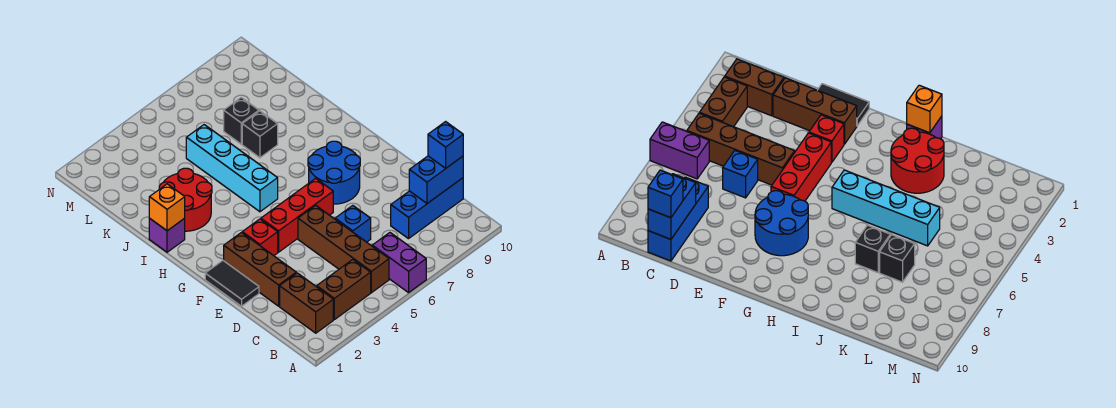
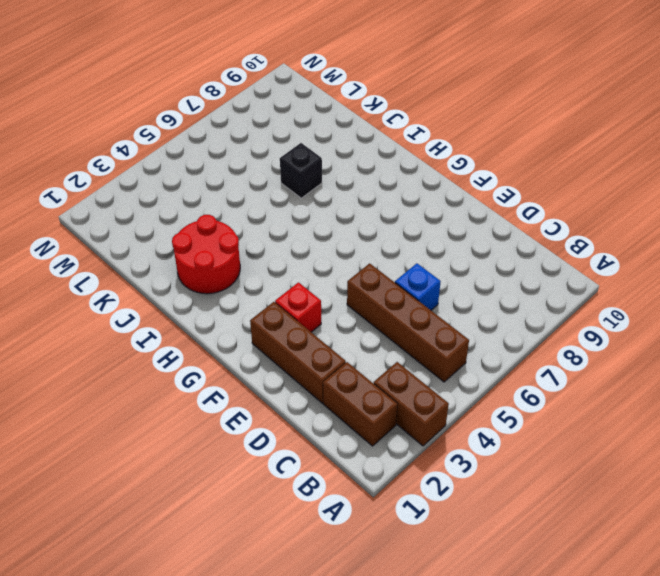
brown 1x2 brick [374,362,449,446] -> brown 1x2 brick turned to [317,260,371,320]
none -> purple 1x2 brick [372,233,426,293]
none -> blue 1x3 brick [391,178,463,239]
none -> black 1x2 tile [205,261,259,306]

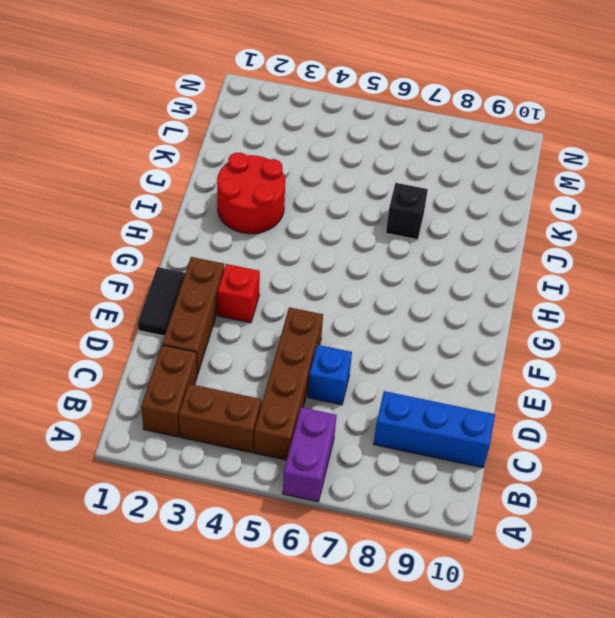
none -> red 1x3 brick [261,178,333,252]
none -> blue 2x2 round brick [308,141,360,204]
none -> cyan 1x4 brick [186,125,278,212]

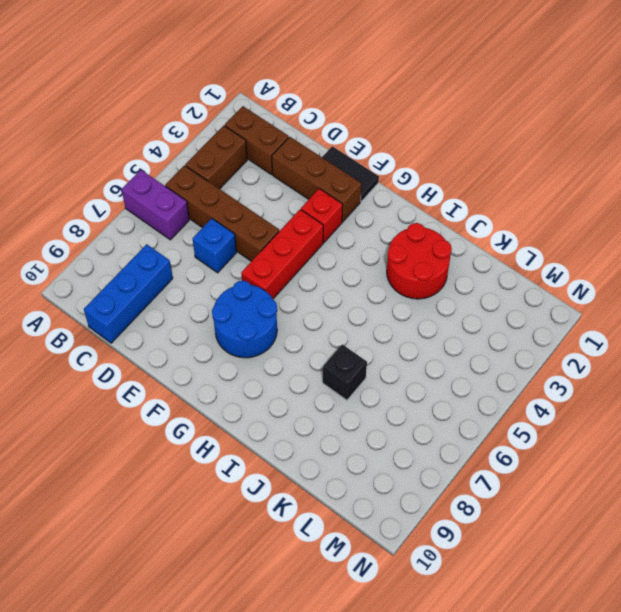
none -> cyan 1x4 brick [186,125,278,212]
none -> purple 1x1 brick [149,218,185,252]
none -> black 1x1 brick [224,97,259,144]

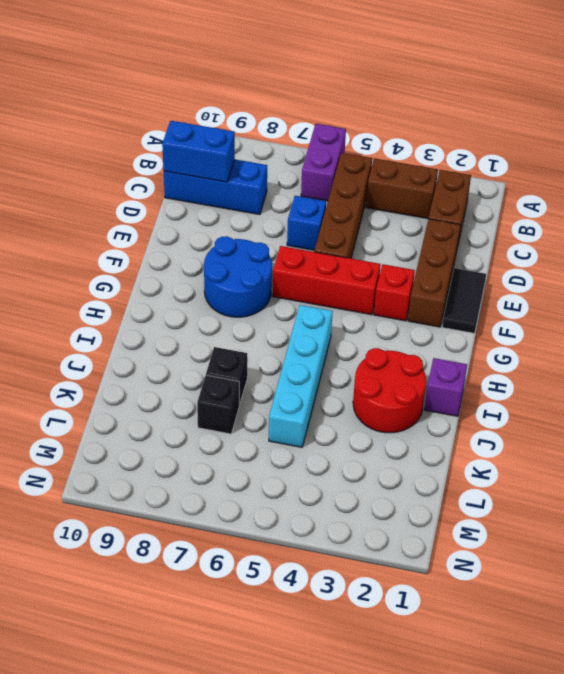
none -> orange 1x1 brick [149,184,185,231]
none -> blue 1x1 brick [428,122,463,168]

